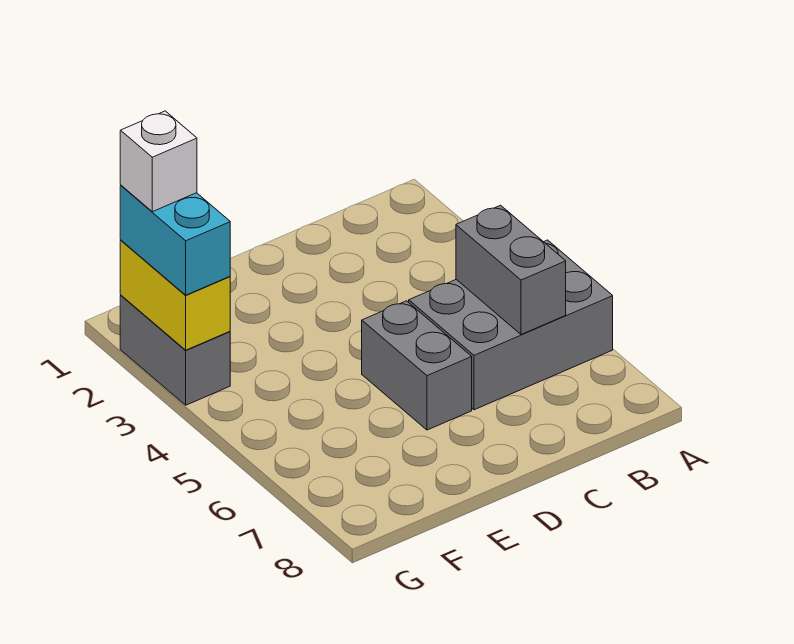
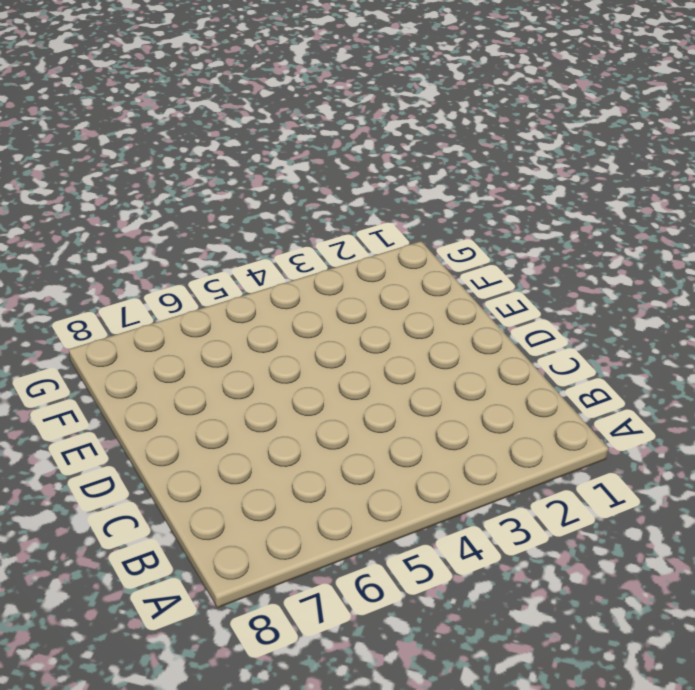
none -> grey 2x3 brick [409,240,613,410]
none -> grey 1x2 brick [362,301,472,430]

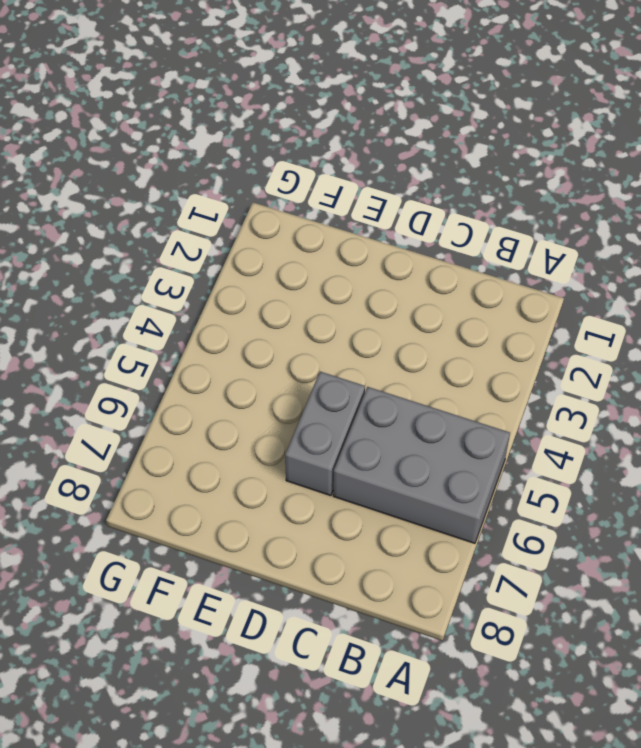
none -> grey 1x2 brick [120,296,230,405]
none -> grey 1x2 brick [456,205,566,334]

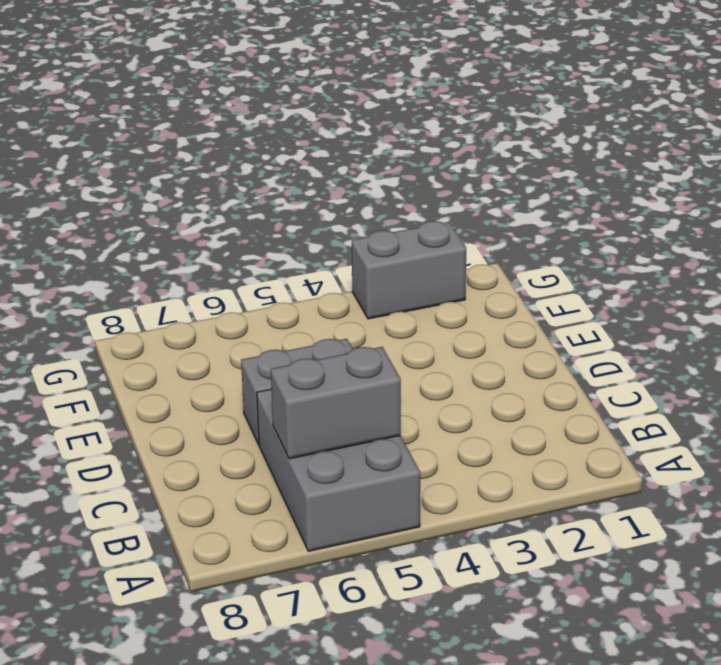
none -> yellow 1x2 brick [120,241,230,350]
none -> cyan 1x2 brick [120,186,230,295]

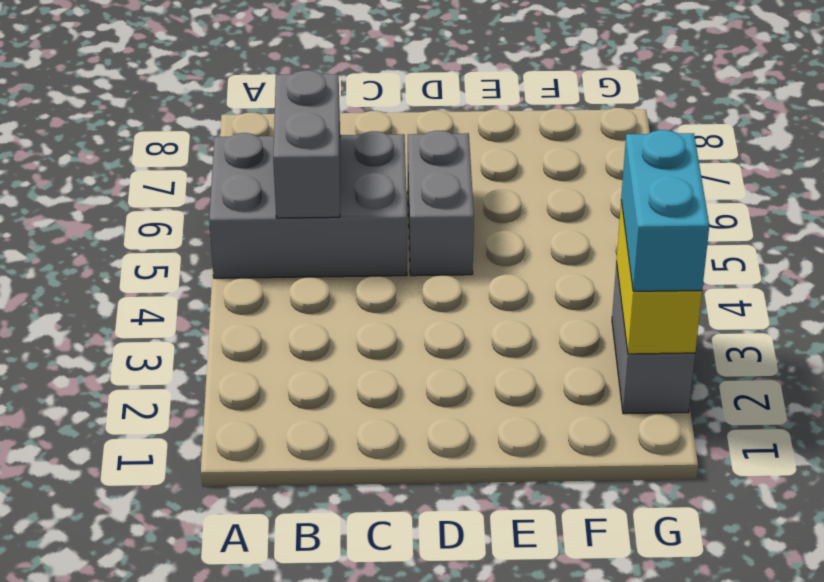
none -> white 1x1 brick [120,111,197,212]

